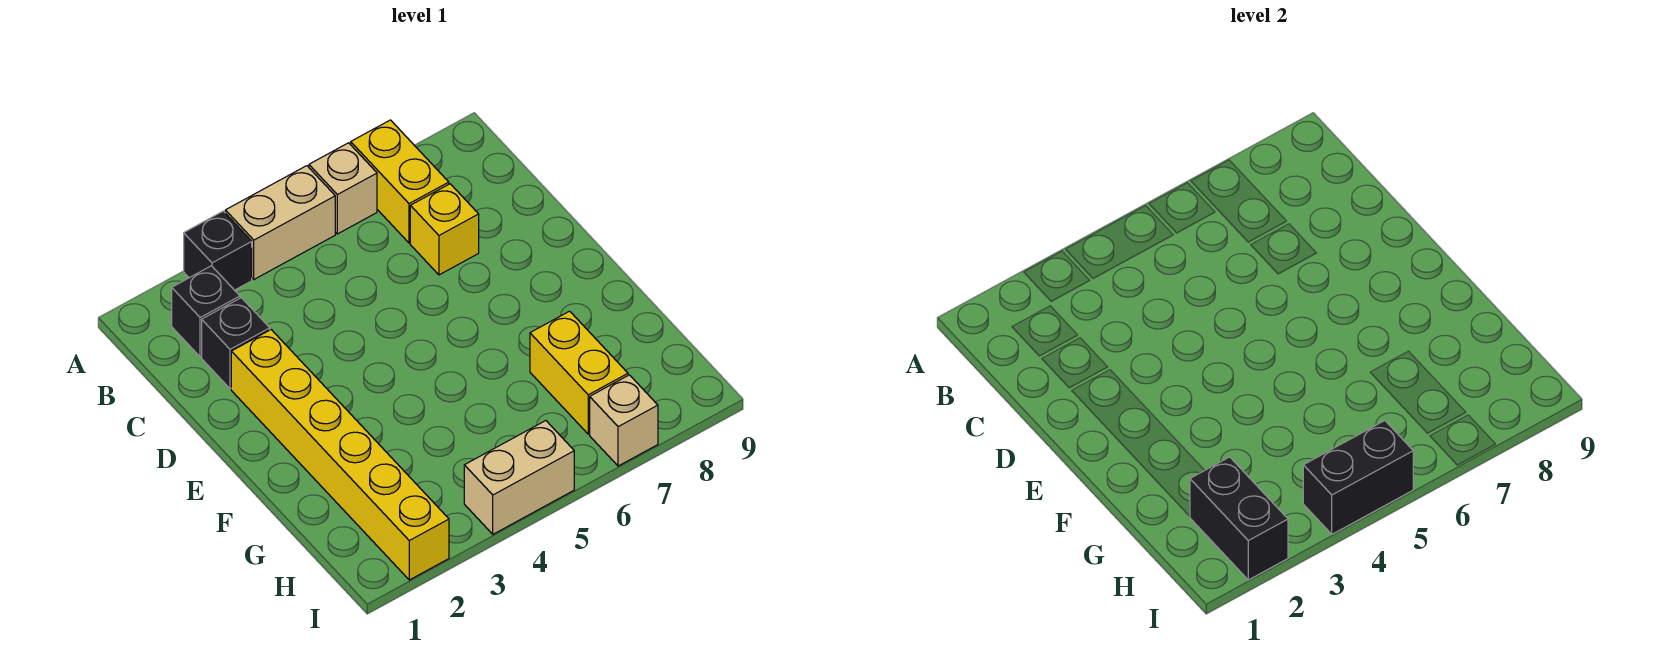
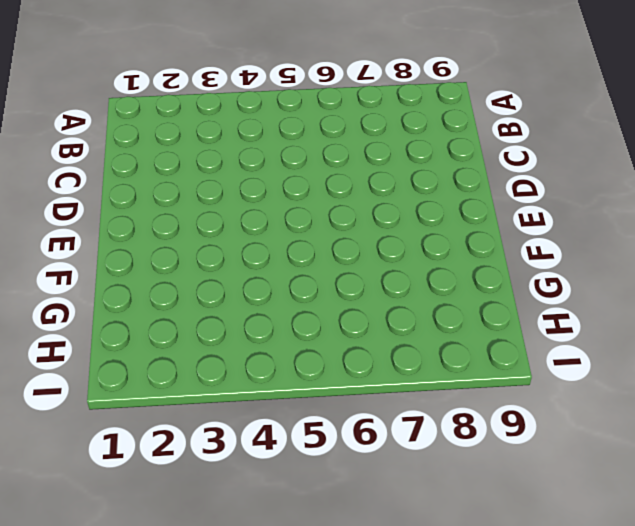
none -> black 1x1 brick [184,211,252,290]
none -> tan 1x2 brick [225,166,335,279]
none -> tan 1x1 brick [309,143,377,234]

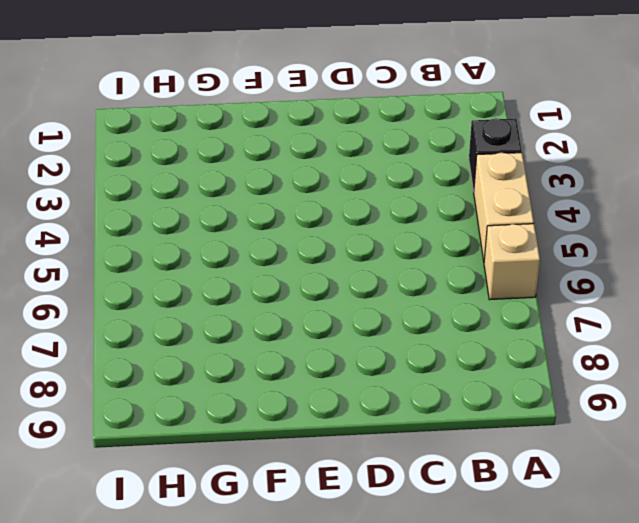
none -> yellow 1x2 brick [351,120,449,243]
none -> black 1x1 brick [172,266,240,357]
none -> black 1x1 brick [202,298,270,389]

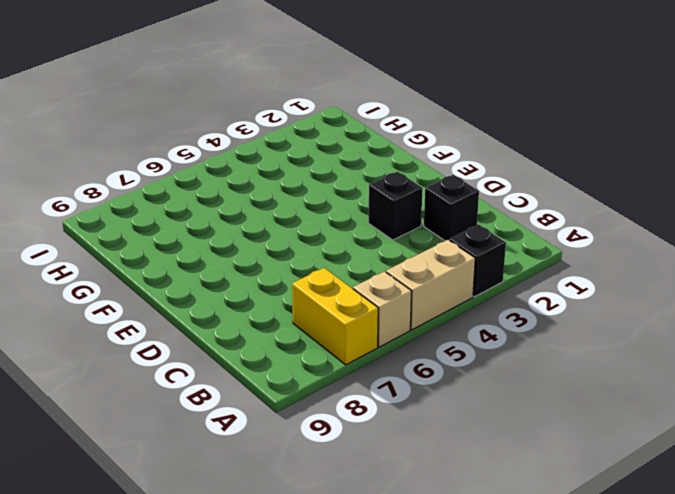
black 1x1 brick [368,172,423,240] -> black 1x1 brick moved to [172,266,240,357]
none -> yellow 1x1 brick [410,184,479,275]
none -> yellow 1x6 brick [231,330,449,580]
none -> yellow 1x2 brick [530,311,628,434]

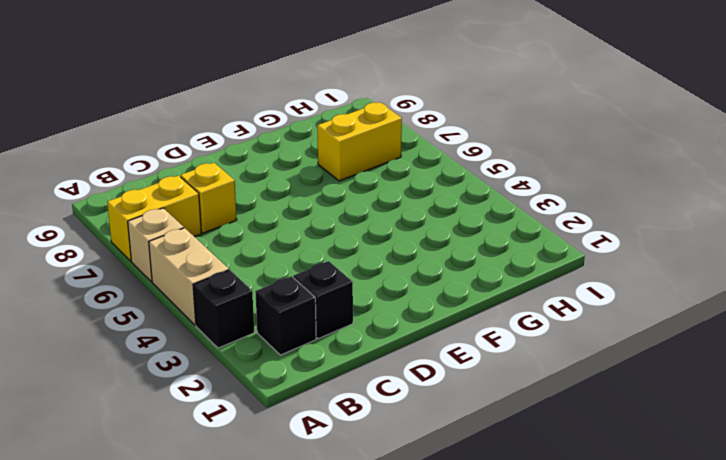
none -> yellow 1x6 brick [231,330,449,580]
none -> tan 1x2 brick [464,421,574,534]
none -> tan 1x1 brick [590,375,658,466]

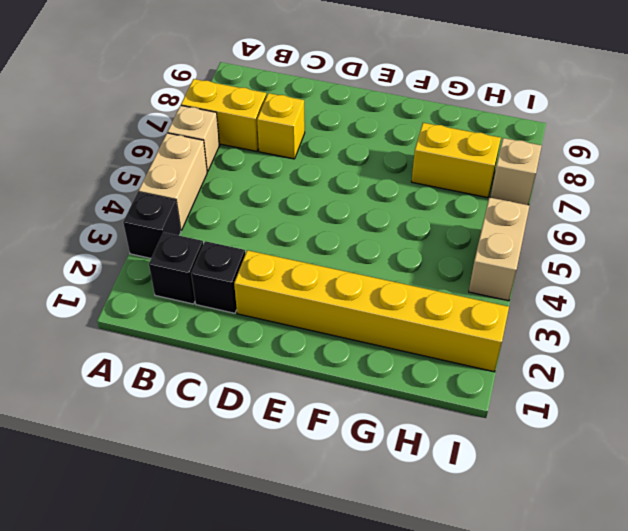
none -> black 1x2 brick [1190,457,1288,580]
none -> black 1x2 brick [1303,421,1413,534]

